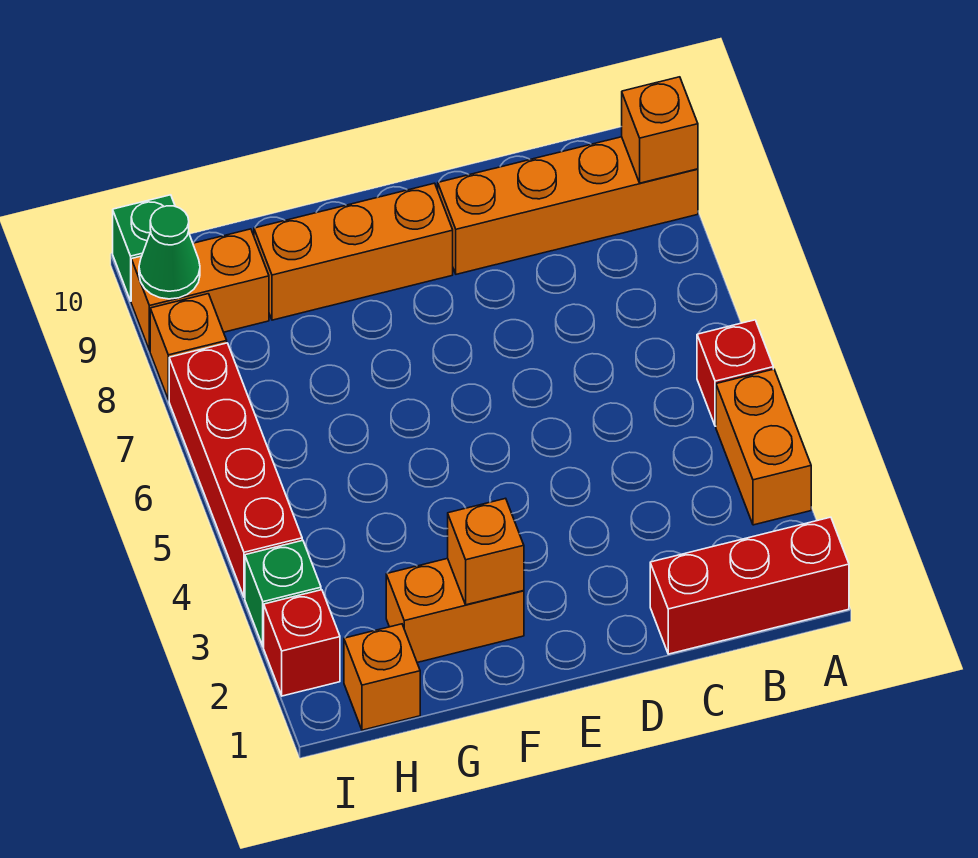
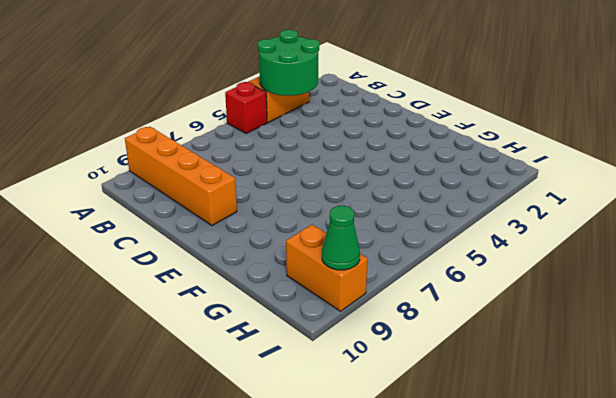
green 2x2 round brick [258,30,319,96] -> none
none -> red 1x3 brick [650,517,849,654]
none -> orange 1x3 brick [254,183,453,320]
none -> orange 1x2 brick [386,558,524,662]

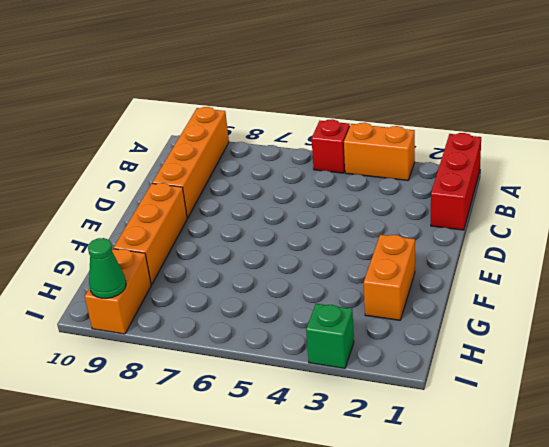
none -> orange 1x1 brick [344,624,420,730]
none -> red 1x1 brick [264,590,340,696]
none -> red 1x4 brick [169,343,302,597]

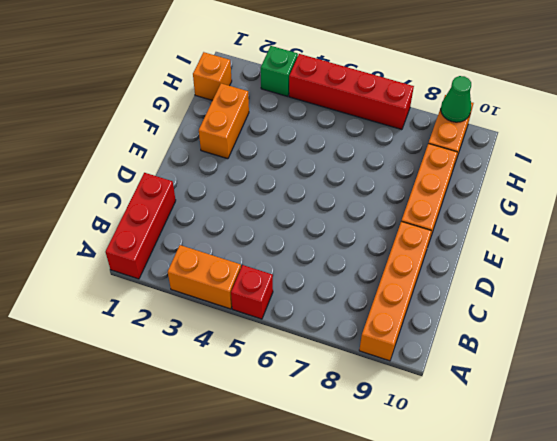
none -> red 1x1 brick [264,590,340,696]
none -> orange 1x1 brick [150,294,227,400]
none -> green 1x1 brick [113,195,175,301]

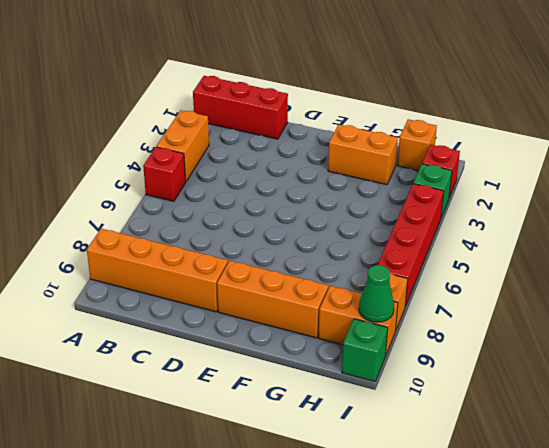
none -> orange 1x1 brick [622,77,698,183]
none -> orange 1x1 brick [448,498,524,605]

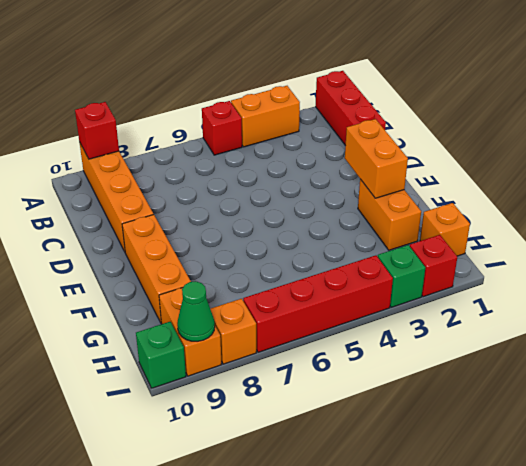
red 1x1 brick [75,102,119,159] -> orange 1x1 brick [622,77,698,183]
orange 1x2 brick [345,119,408,198] -> orange 1x1 brick [448,498,524,605]

